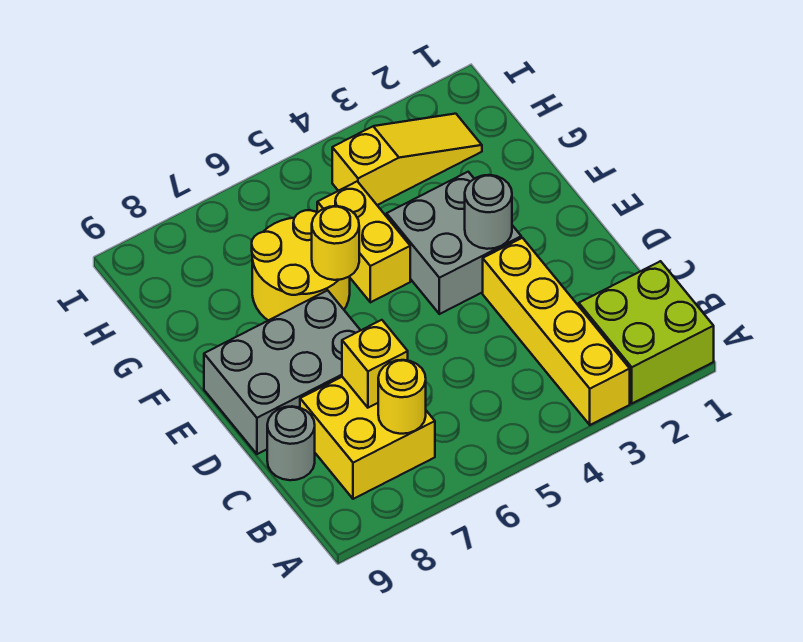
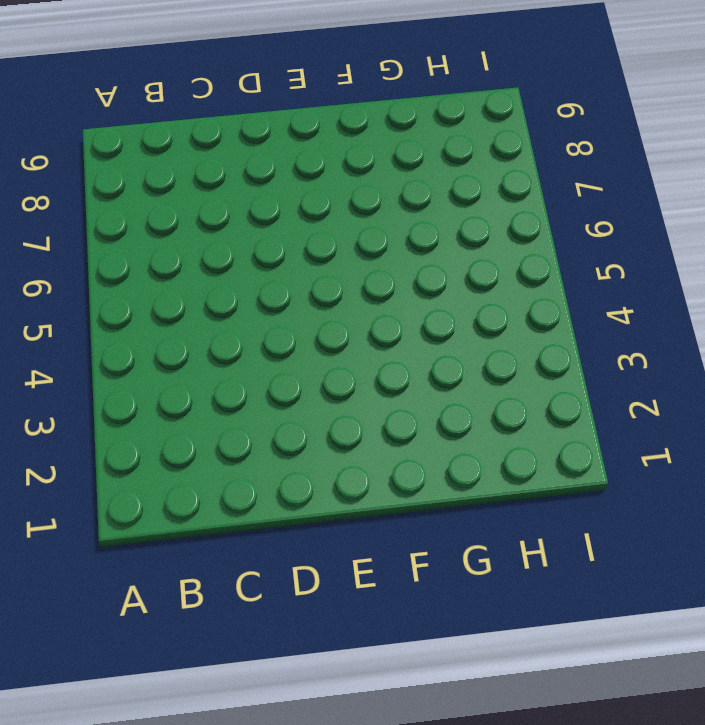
none -> lime 2x2 brick [579,261,714,403]
none -> yellow 1x4 brick [483,238,630,425]
none -> yellow 2x2 brick [300,377,435,499]

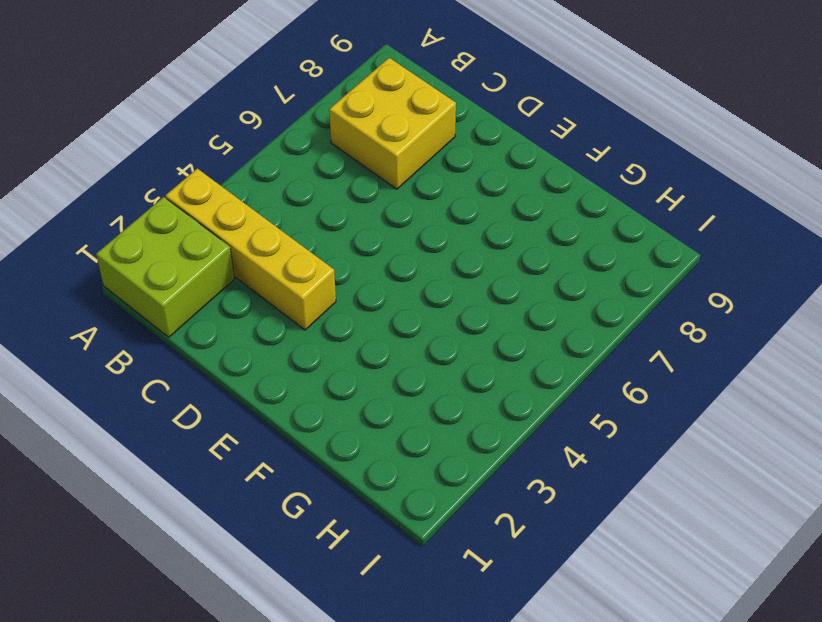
none -> grey 1x1 round brick [267,406,315,480]
none -> grey 2x3 brick [204,290,360,454]
none -> grey 2x2 brick [387,172,521,314]

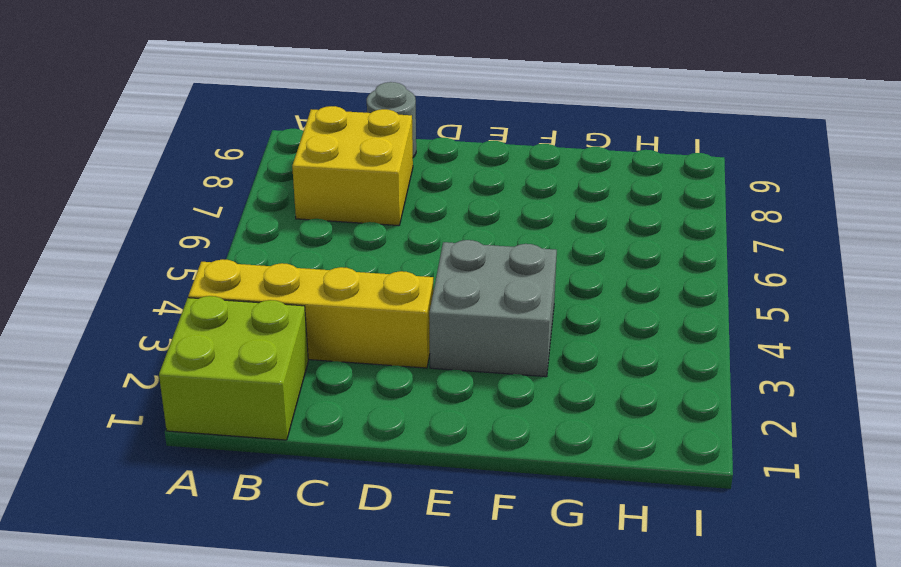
none -> grey 2x3 brick [204,290,360,454]
none -> yellow 1x2 brick [317,181,410,302]
none -> yellow 2x2 round brick [252,210,350,320]

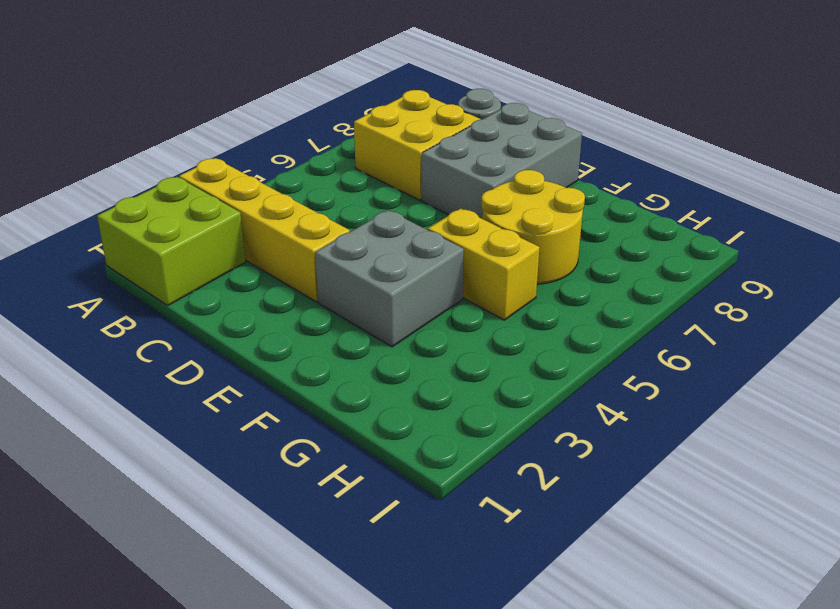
none -> yellow 1x3 slope [332,114,482,205]
none -> yellow 1x1 round brick [378,360,426,434]
none -> yellow 1x1 brick [342,320,408,408]

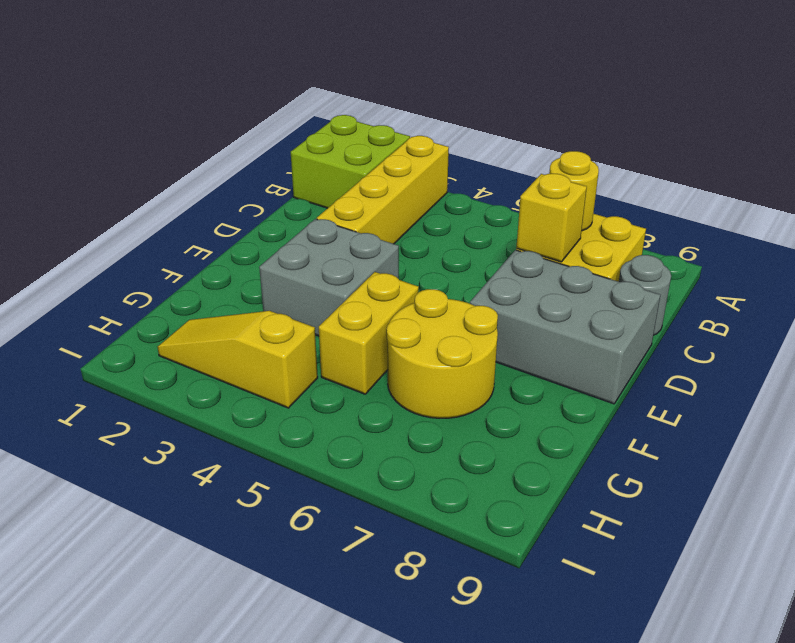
none -> grey 1x1 round brick [465,175,512,249]
none -> yellow 1x1 round brick [312,206,359,280]

